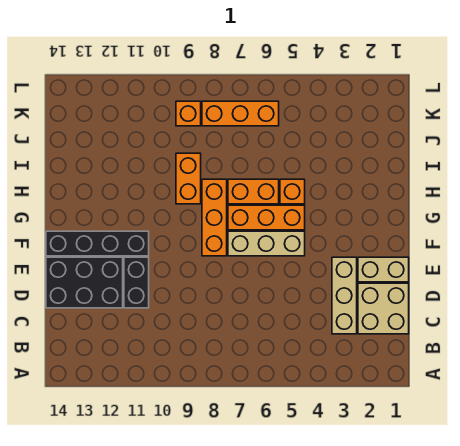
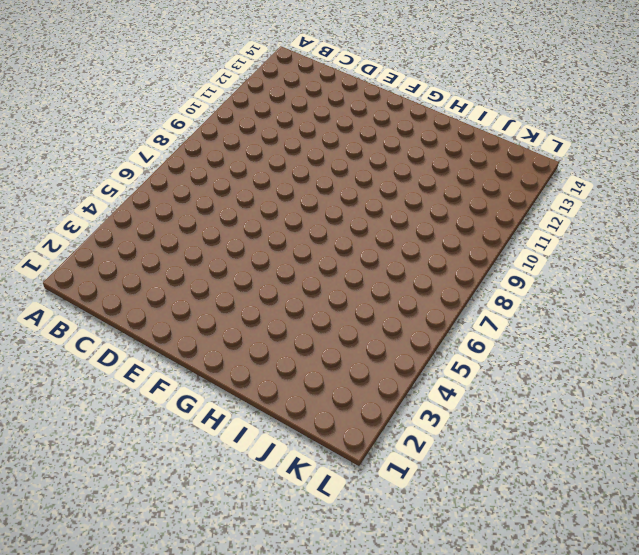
none -> tan 2x2 brick [358,283,409,334]
none -> tan 1x3 brick [332,257,357,334]
none -> black 1x2 brick [124,257,149,308]

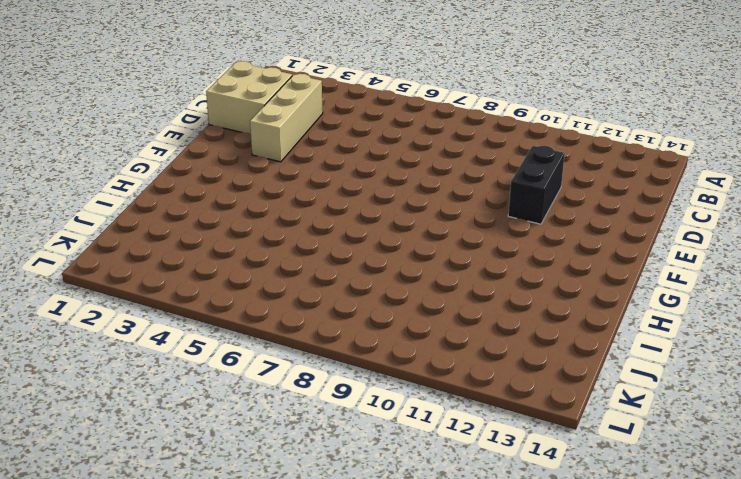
none -> black 2x3 brick [46,257,123,308]
none -> tan 1x2 brick [358,257,409,282]
none -> tan 1x3 brick [228,231,305,256]

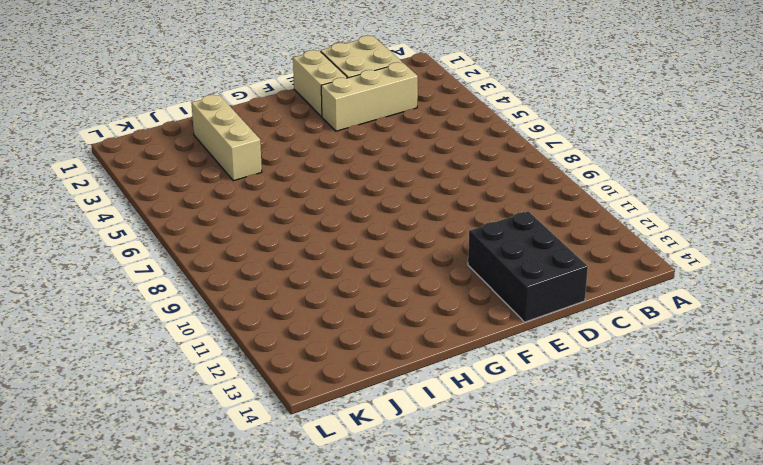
tan 1x3 brick [191,95,262,181] -> tan 1x3 brick moved to [228,231,305,256]
none -> black 1x2 brick [124,257,149,308]
none -> orange 1x3 brick [202,179,227,256]
none -> black 1x4 brick [46,231,149,256]

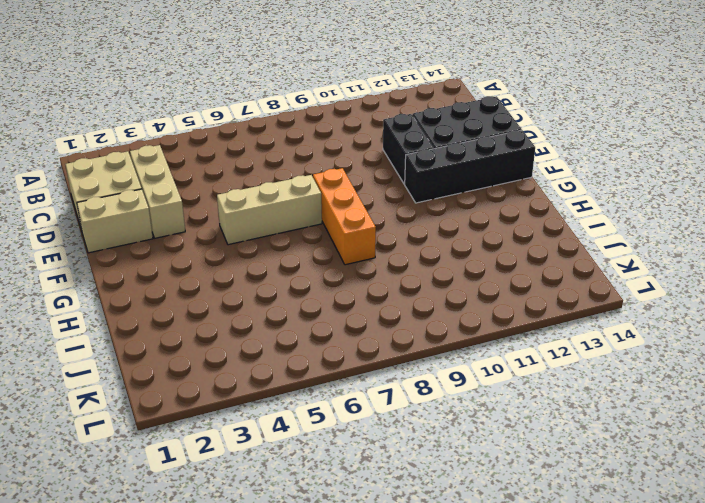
none -> orange 1x3 brick [228,205,305,230]
none -> orange 1x1 brick [280,179,305,204]
none -> orange 1x2 brick [228,179,279,204]

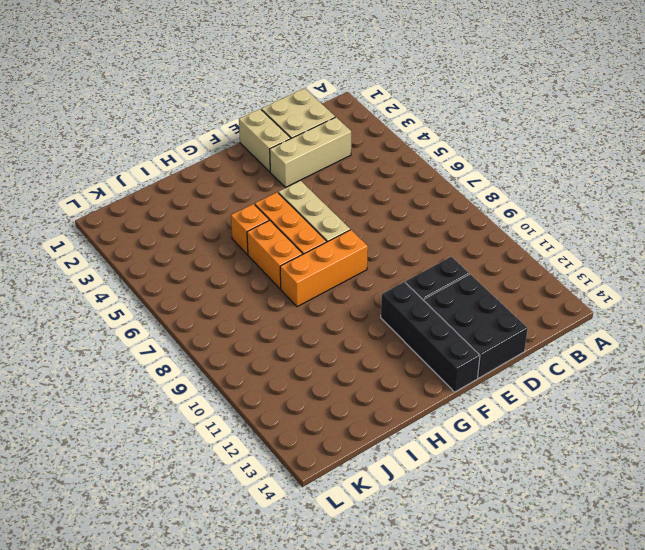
none -> orange 1x2 brick [176,153,201,204]
none -> orange 1x3 brick [202,101,279,126]
none -> orange 1x1 brick [176,101,201,126]

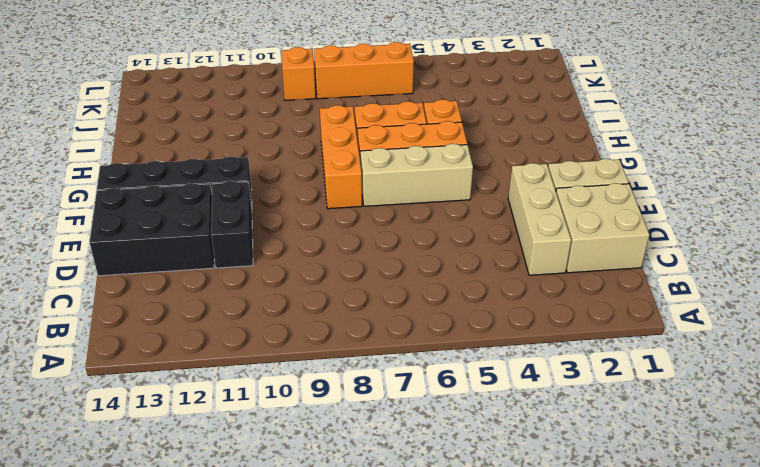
none -> orange 1x2 brick [176,153,201,204]

